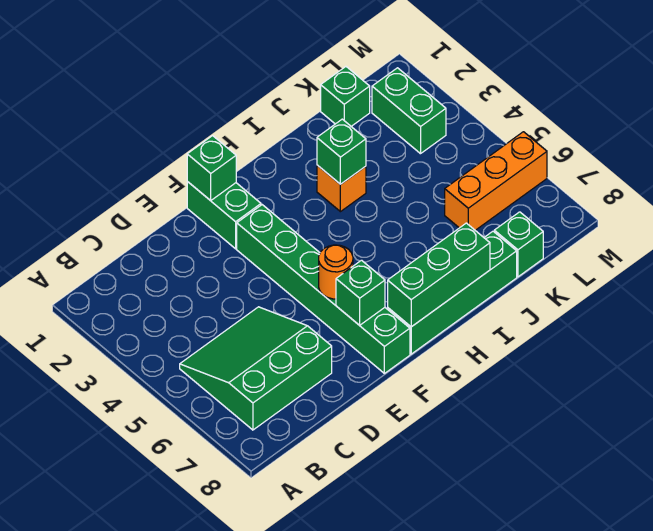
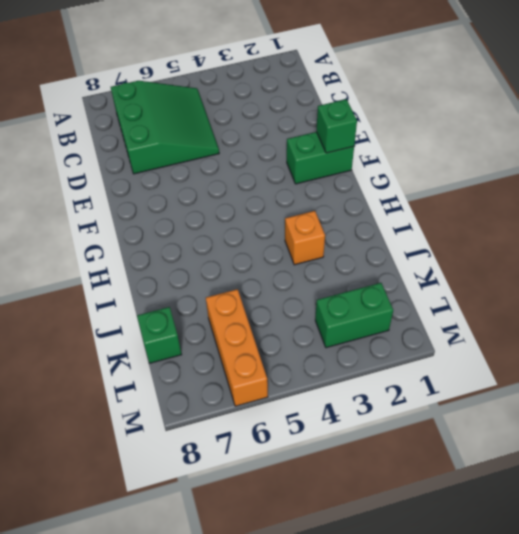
none -> green 1x6 brick [237,205,410,373]
none -> green 1x4 brick [388,231,517,354]
none -> green 1x1 brick [321,67,370,126]

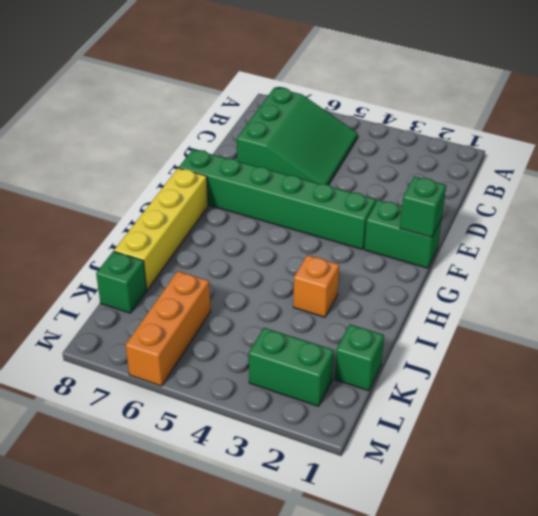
yellow 1x4 brick [114,168,208,290] -> green 1x4 brick [388,231,517,354]
none -> orange 1x1 round brick [319,245,353,299]
none -> green 1x1 brick [336,260,385,325]
none -> green 1x3 brick [388,223,490,327]

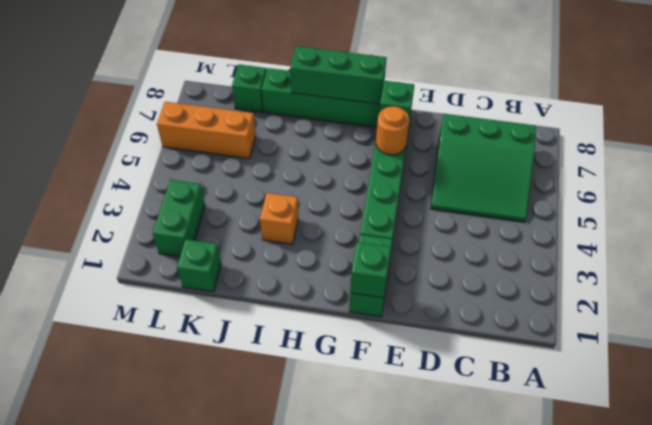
none -> green 1x1 brick [317,119,366,184]

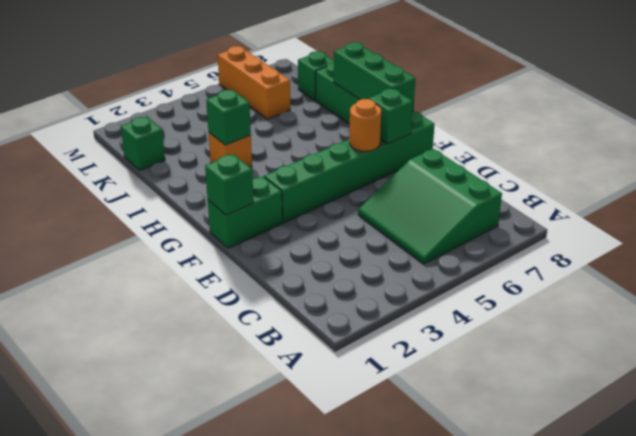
none -> green 1x2 brick [372,68,446,154]

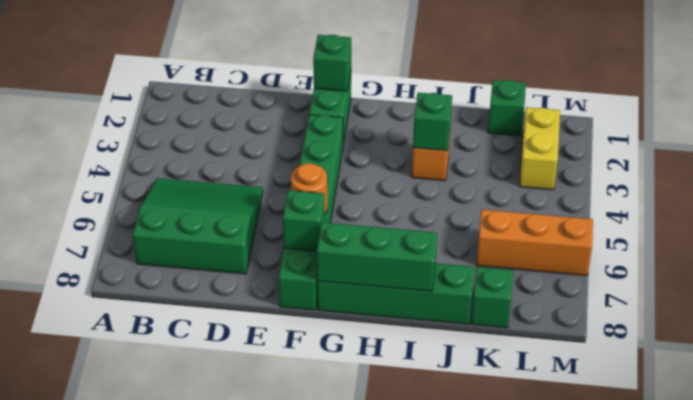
yellow 1x2 brick [519,107,560,190] -> green 1x2 brick [372,68,446,154]

